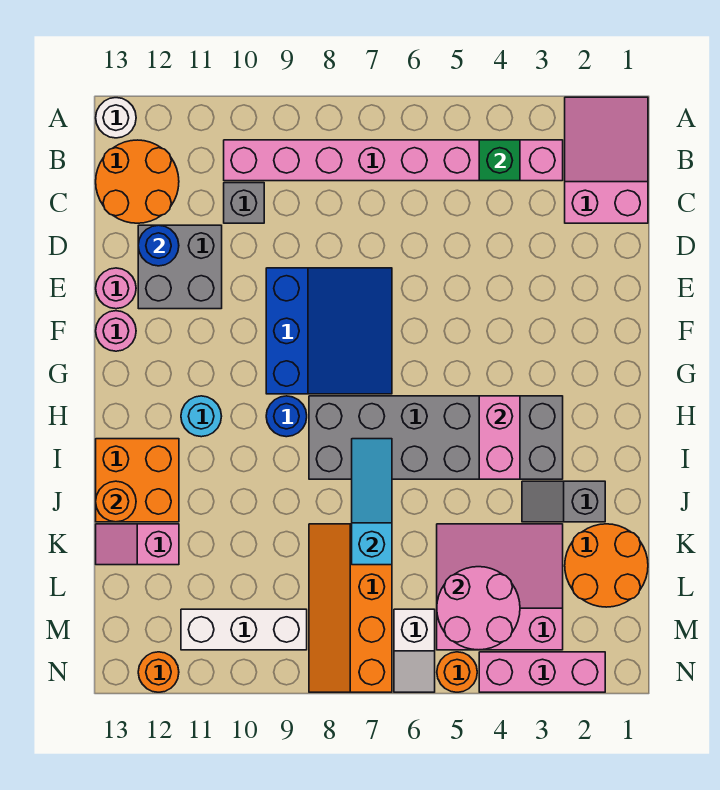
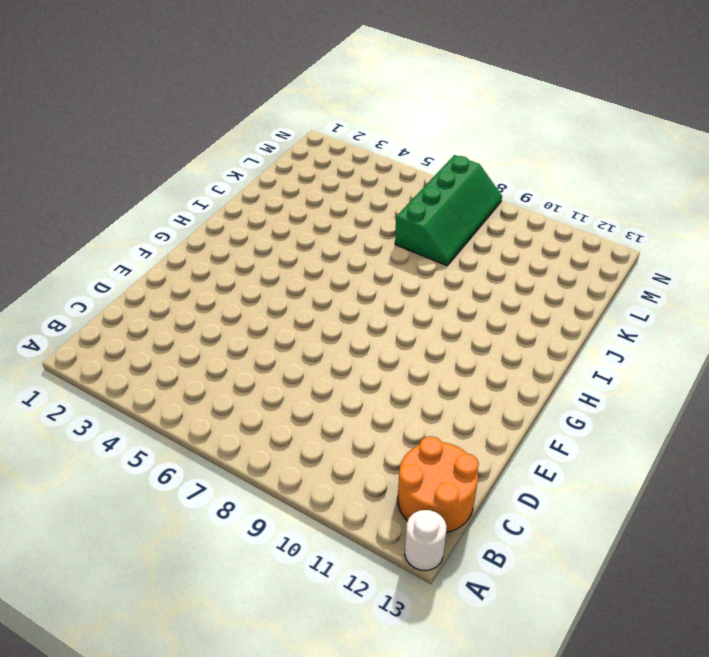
green 2x4 slope [395,155,502,266] -> orange 2x4 slope [309,524,392,692]
none -> pink 2x3 slope [565,97,648,223]
none -> pink 1x8 brick [224,140,563,181]
none -> grey 1x1 brick [224,183,264,223]

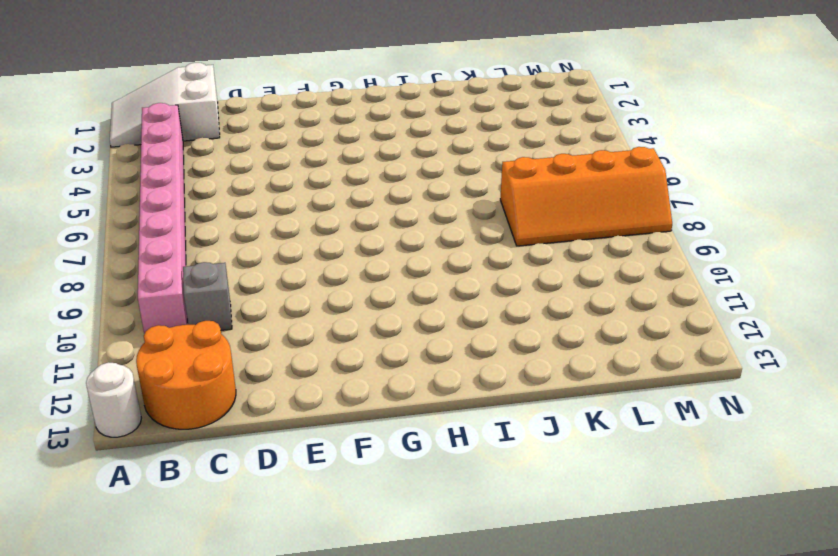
white 2x3 slope [110,63,220,147] -> pink 2x3 slope [565,97,648,223]
none -> grey 2x2 brick [138,225,222,309]
none -> blue 3x3 slope [266,268,392,394]
none -> pink 1x1 round brick [96,268,136,309]

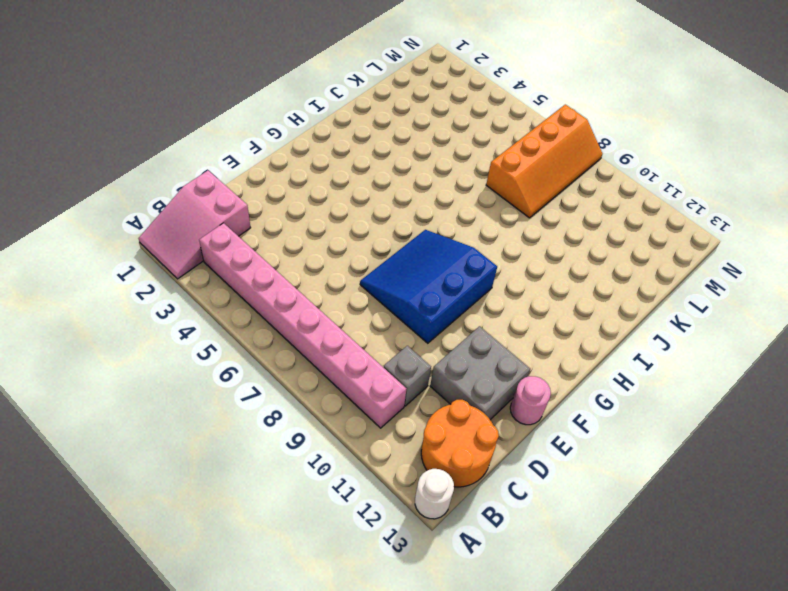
none -> pink 1x1 round brick [96,311,136,351]
none -> grey 2x6 brick [309,396,563,479]
none -> blue 1x1 round brick [266,396,307,437]

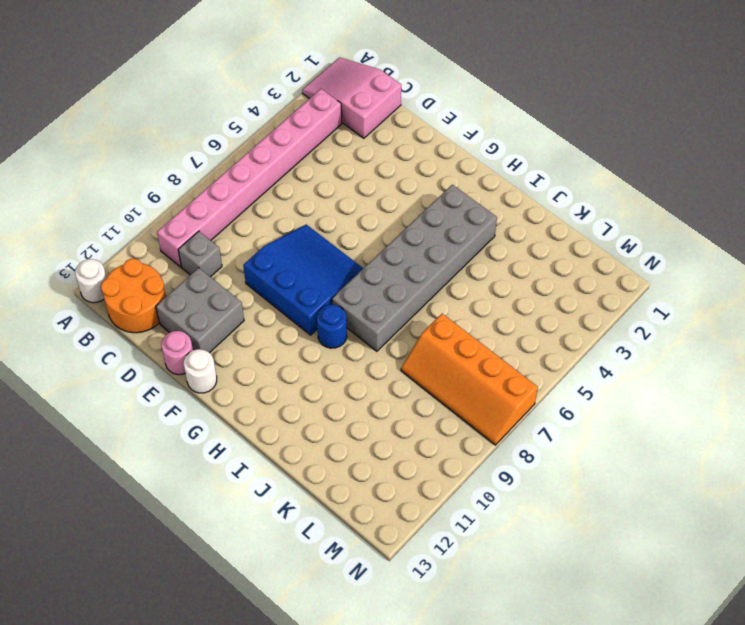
white 1x1 round brick [184,349,217,393] -> pink 1x1 round brick [96,311,136,351]
none -> cyan 1x1 round brick [181,396,222,437]
none -> orange 2x2 brick [96,439,179,522]
none -> grey 1x2 slope [522,481,605,522]

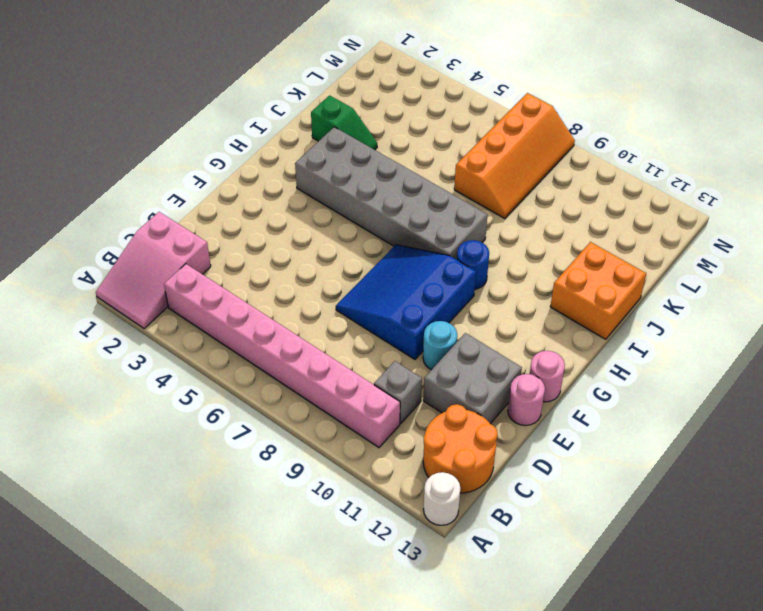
cyan 1x1 round brick [423,321,457,370] -> cyan 1x1 round brick moved to [181,396,222,437]
green 1x2 slope [311,95,377,150] -> grey 1x2 slope [522,481,605,522]
none -> orange 2x2 round brick [565,524,648,607]
none -> pink 3x3 slope [437,524,563,650]
none -> pink 1x2 slope [96,524,179,565]

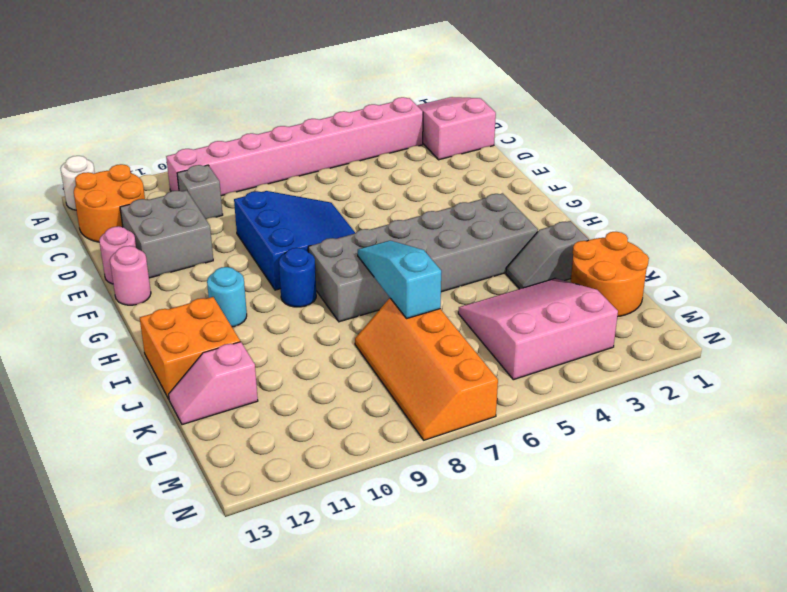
none -> white 1x2 slope [394,609,435,692]
none -> white 1x3 brick [181,609,307,650]
none -> pink 1x3 brick [479,652,605,692]

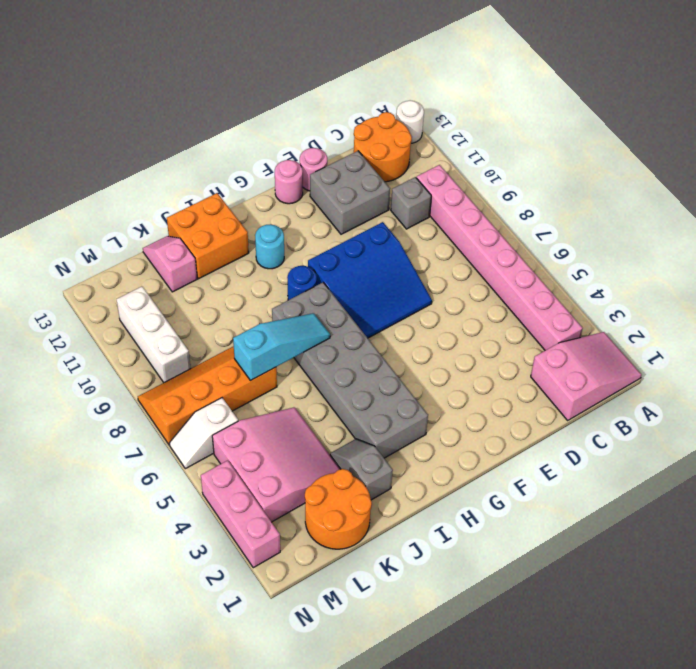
none -> orange 1x1 round brick [437,652,477,692]
none -> orange 1x1 round brick [138,652,179,692]
none -> green 1x1 brick [479,140,520,181]

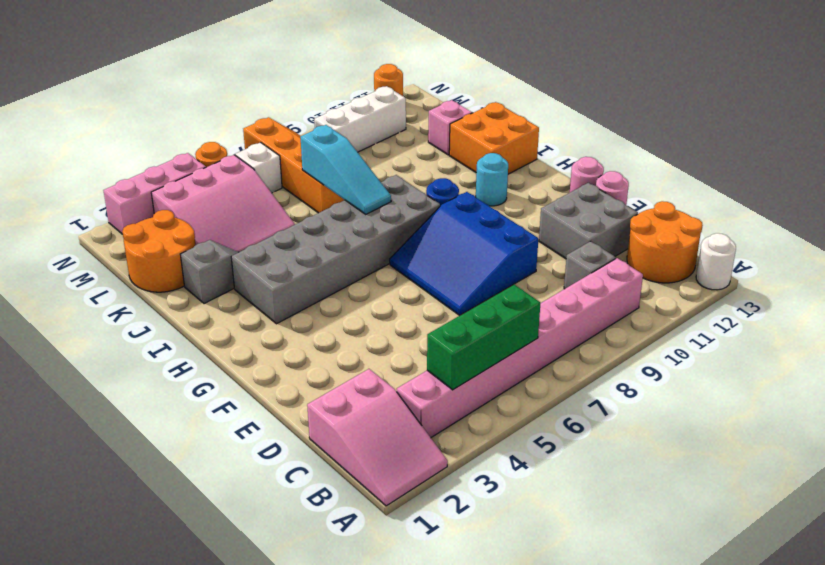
green 1x3 brick [427,285,541,390] -> green 1x1 brick [479,140,520,181]
none -> blue 1x1 round brick [138,225,179,266]
none -> pink 1x2 brick [479,396,520,479]
none -> orange 1x1 round brick [96,481,136,522]

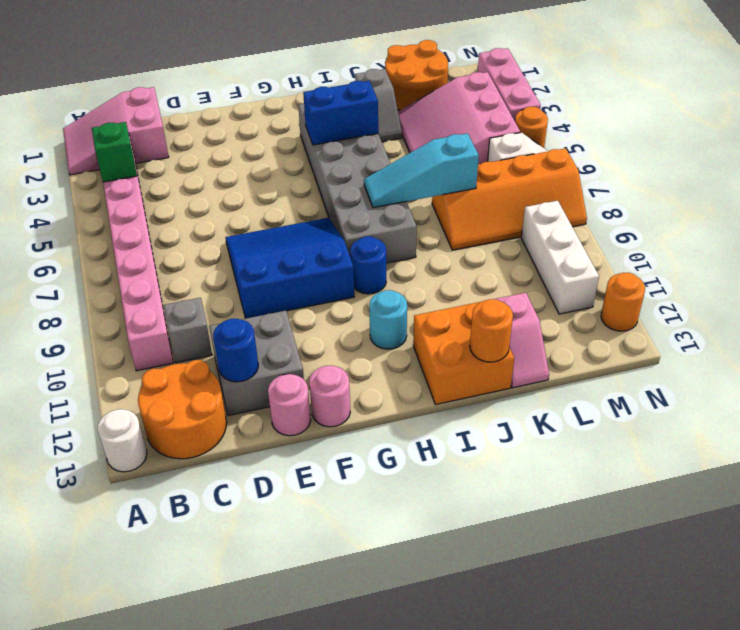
blue 1x2 brick [303,81,378,145] -> pink 1x2 brick [479,396,520,479]
none -> pink 2x2 round brick [437,567,520,650]

